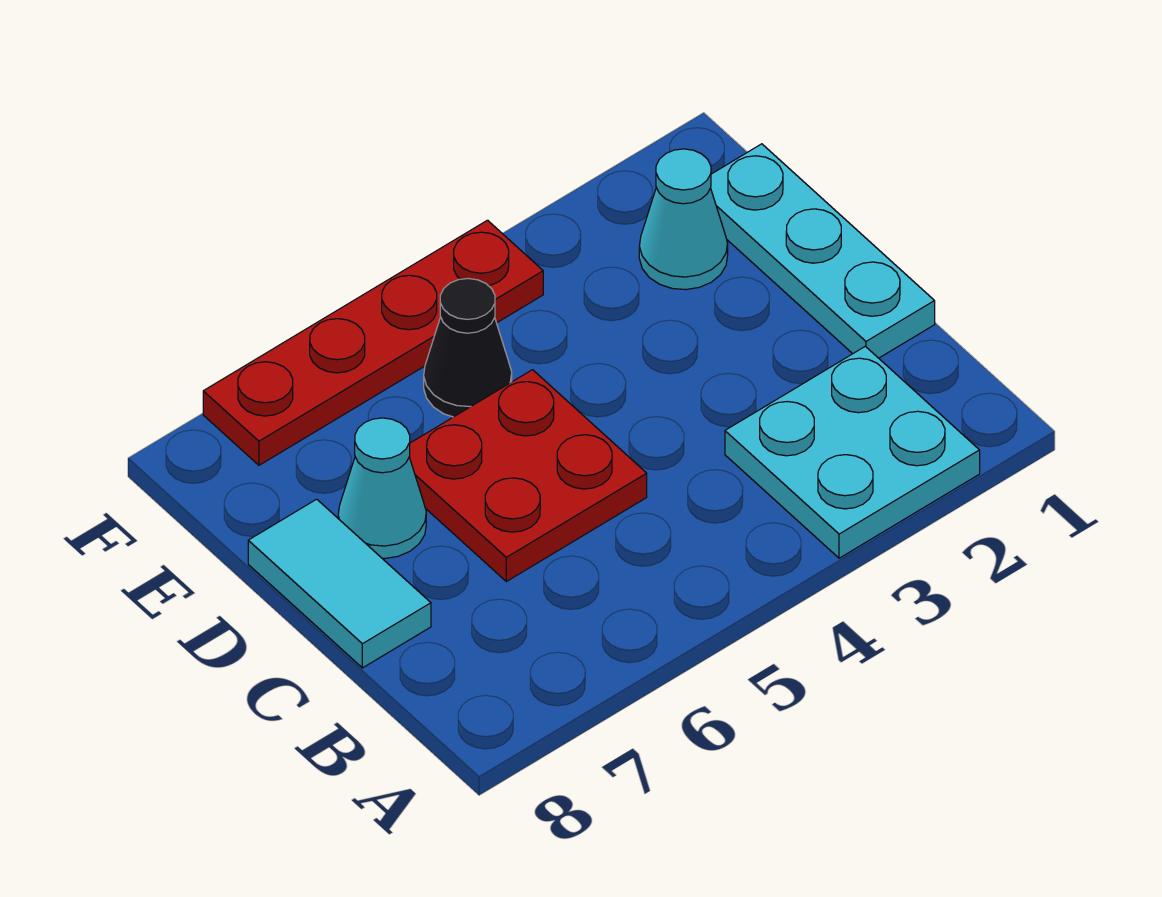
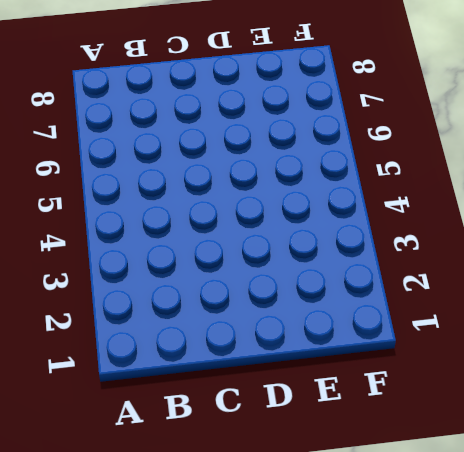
none -> cyan 2x2 plate [725,346,980,558]
none -> cyan 1x3 plate [711,144,935,358]

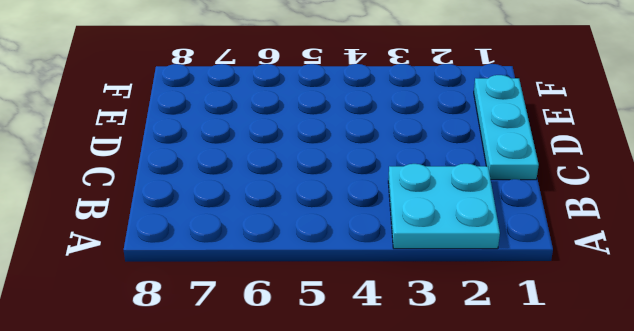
none -> red 2x2 plate [409,370,647,581]
none -> cyan 1x2 tile [248,499,431,668]

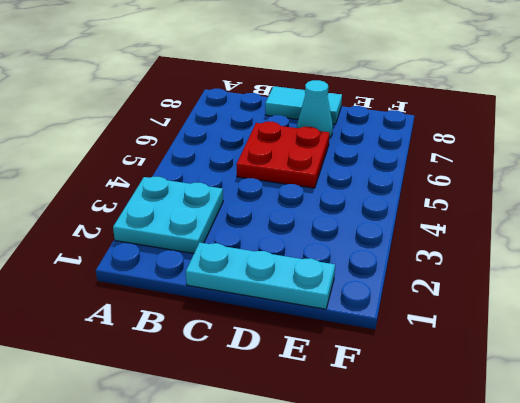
none -> cyan 1x1 cone [639,149,728,290]
none -> black 1x1 cone [424,279,512,417]

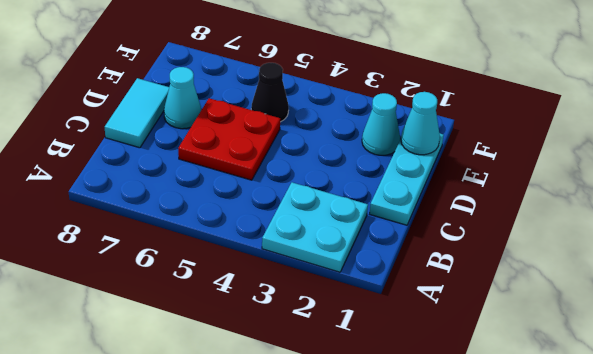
cyan 1x1 cone [401,92,440,155] -> none
none -> red 1x4 plate [203,220,543,465]

